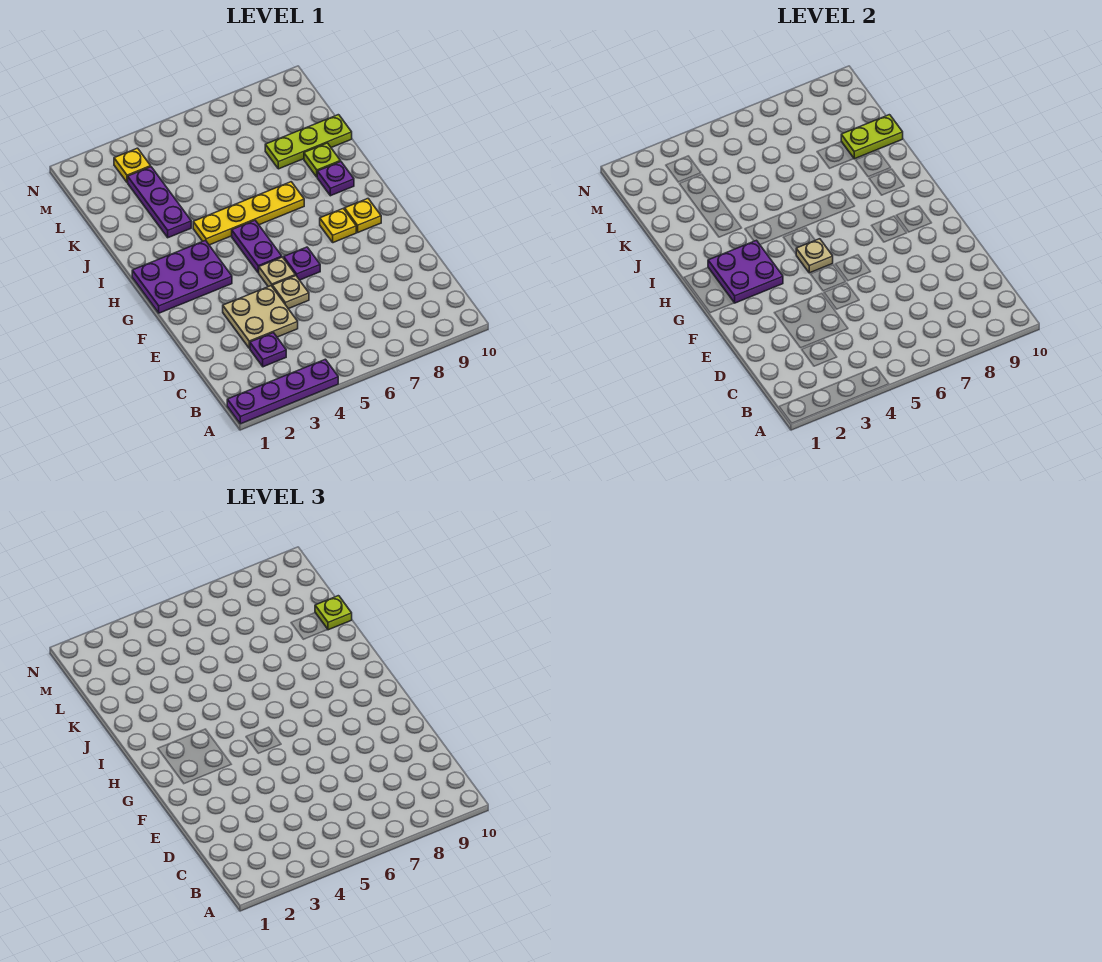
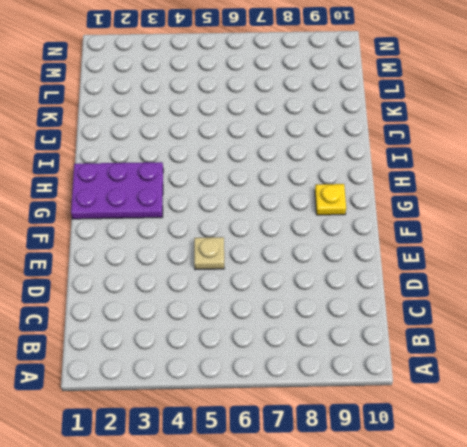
none -> purple 1x4 plate [227,359,338,424]
none -> purple 1x1 plate [250,333,286,367]
none -> tan 2x2 plate [223,286,298,348]

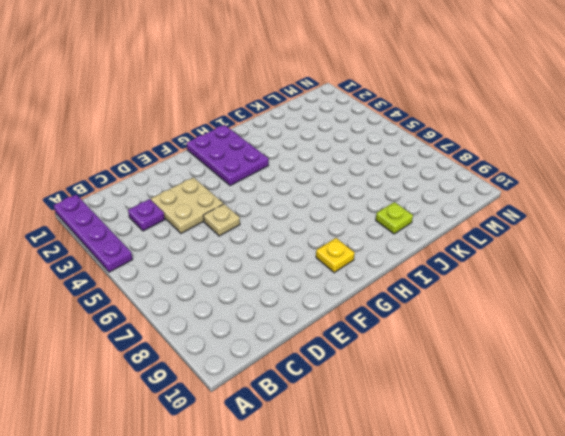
none -> tan 1x1 plate [259,257,295,287]
none -> purple 1x1 plate [284,247,320,280]
none -> purple 1x2 plate [232,220,282,273]

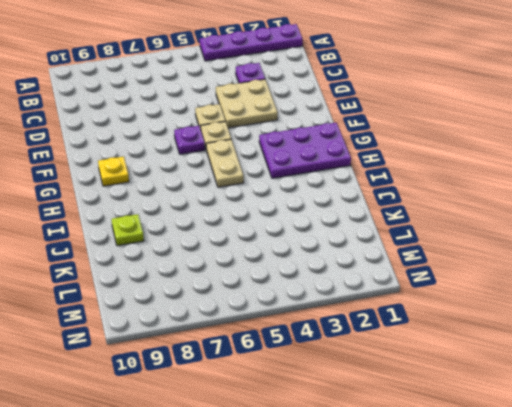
tan 1x2 plate [206,139,244,187] -> purple 1x2 plate [232,220,282,273]
none -> yellow 1x1 plate [320,209,356,243]
none -> yellow 1x4 plate [193,182,304,245]
none -> purple 1x1 plate [317,161,354,196]

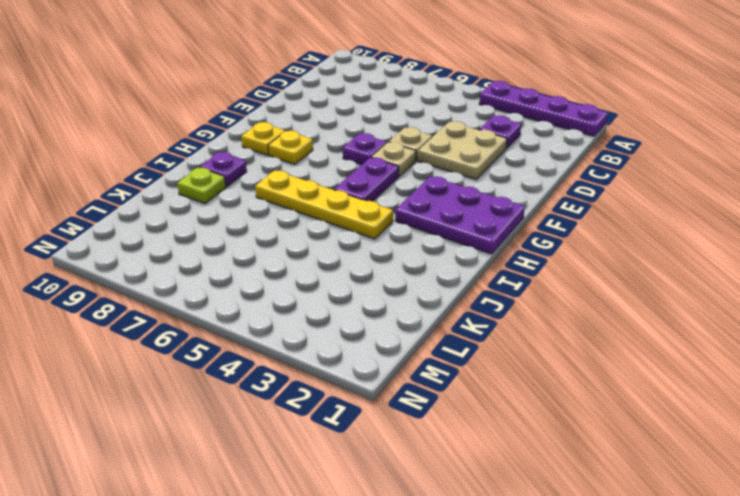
none -> purple 1x3 plate [128,167,191,238]
none -> lime 1x3 plate [265,115,352,169]
none -> yellow 1x1 plate [114,148,151,182]

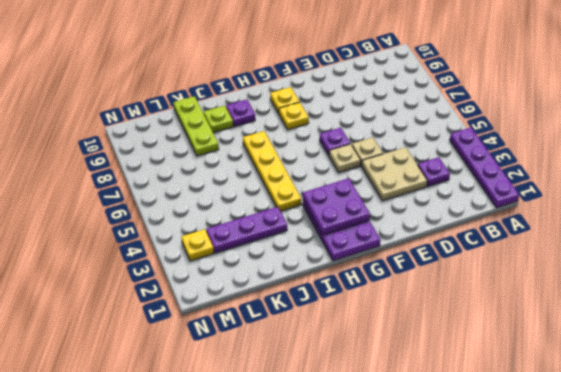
none -> purple 1x2 plate [232,220,282,273]
none -> tan 1x1 plate [796,239,833,273]
none -> lime 1x2 plate [841,115,903,159]

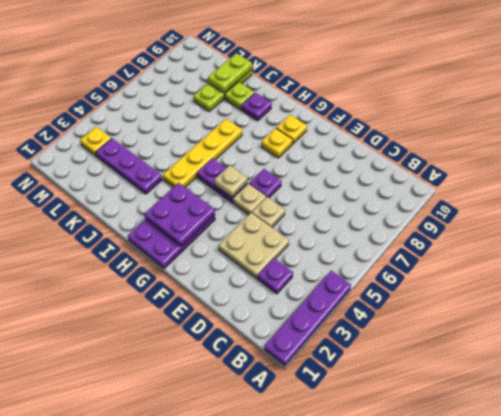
none -> lime 1x1 plate [315,596,352,630]

